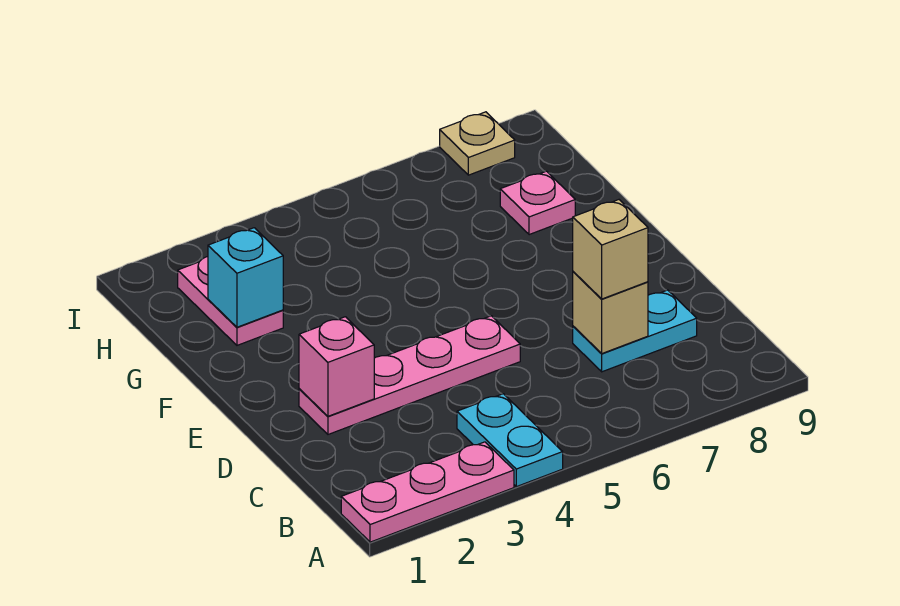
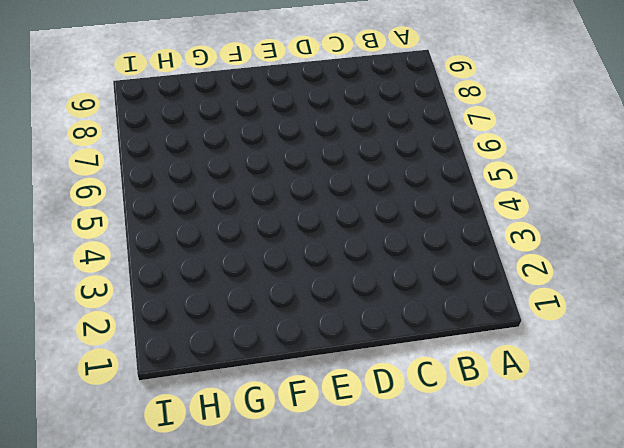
none -> pink 1x3 plate [341,442,514,542]
none -> cyan 1x2 plate [457,394,563,487]

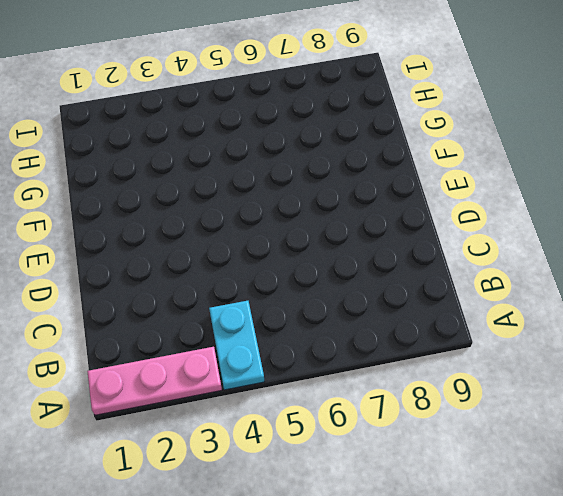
none -> cyan 1x2 plate [573,290,697,372]
none -> pink 1x4 plate [299,316,520,434]

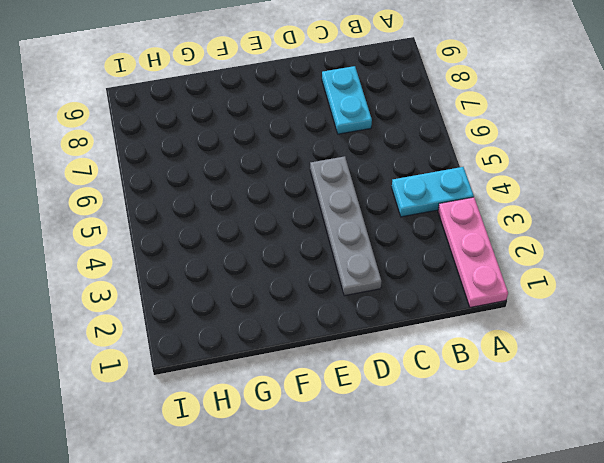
grey 1x4 plate [310,156,381,296] -> pink 1x4 plate [299,316,520,434]
none -> pink 1x2 plate [178,257,283,345]
none -> pink 1x1 plate [500,171,575,235]

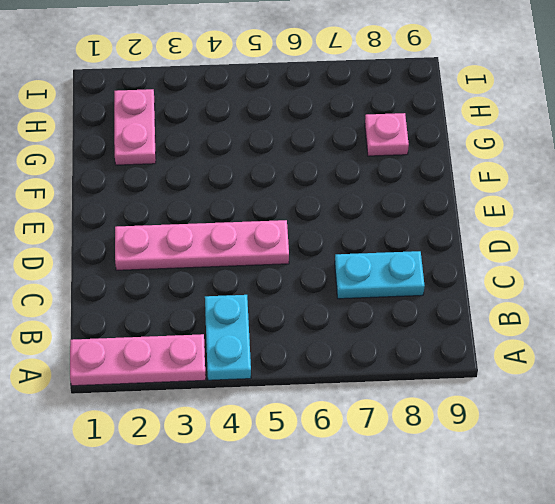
none -> tan 1x1 plate [440,112,515,175]
none -> tan 1x1 brick [573,272,648,354]

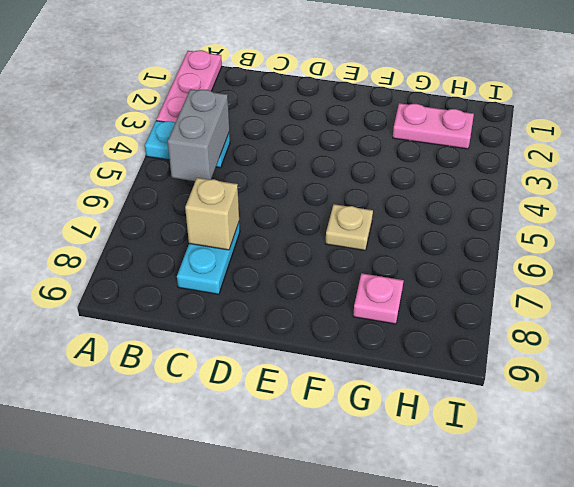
grey 1x2 brick [168,89,230,181] -> none
tan 1x1 plate [326,204,373,250] -> tan 1x1 plate moved to [440,112,515,175]
none -> pink 1x4 plate [299,316,520,434]
none -> pink 1x1 brick [299,317,374,416]

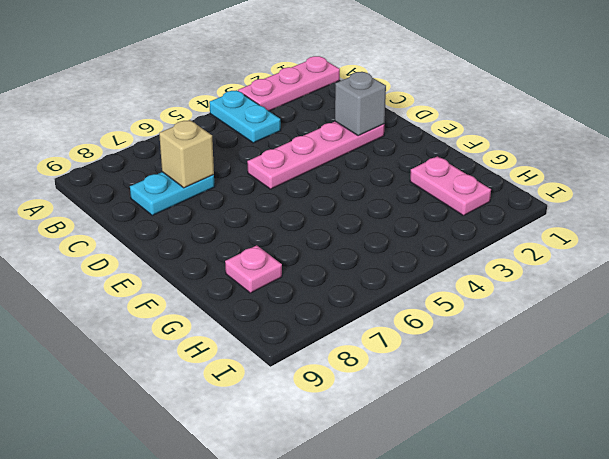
grey 1x1 brick [335,72,386,136] -> pink 1x1 brick [299,317,374,416]
none -> tan 1x1 plate [440,112,515,175]
none -> cyan 1x1 brick [208,228,283,327]

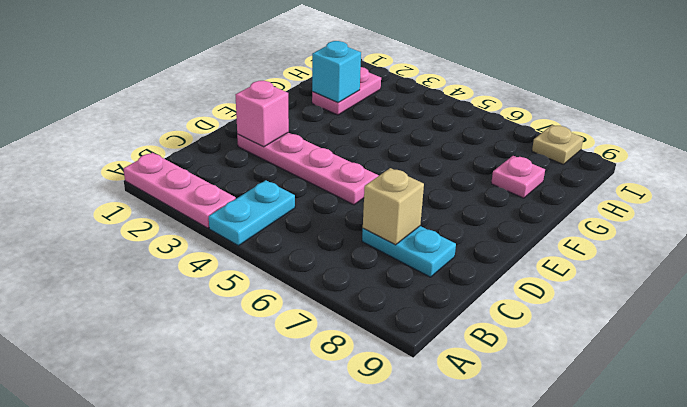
none -> tan 1x1 brick [573,200,648,299]

